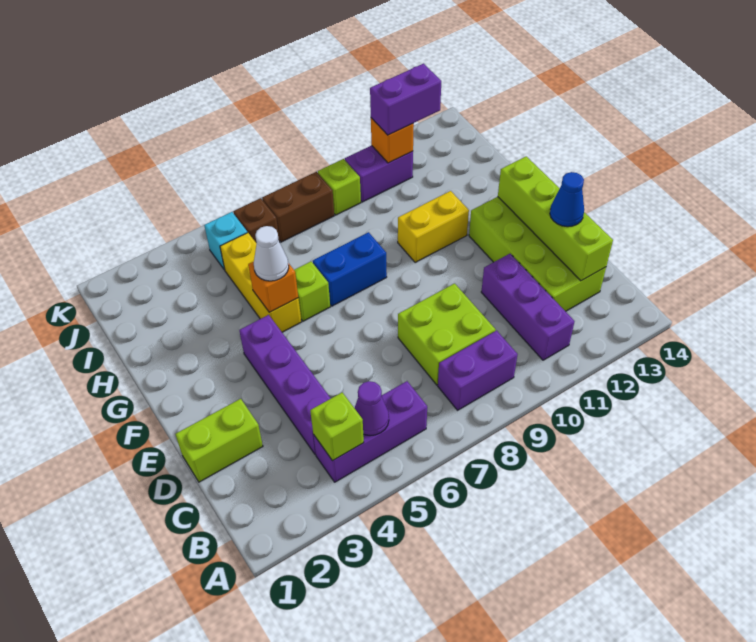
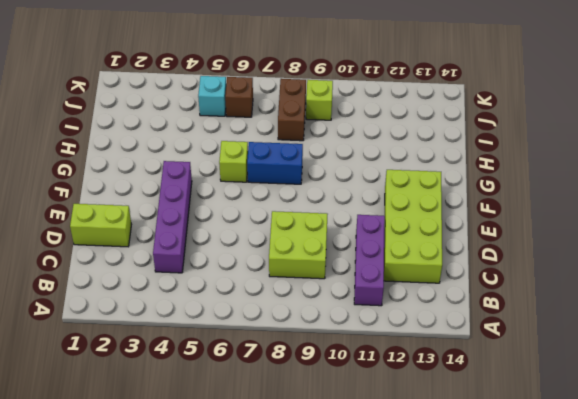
brown 1x2 brick [278,79,306,141] -> brown 1x2 brick turned to [262,172,334,242]
none -> purple 1x3 brick [313,381,427,482]
none -> purple 1x2 brick [438,331,518,410]
none -> yellow 1x3 brick [220,233,301,332]

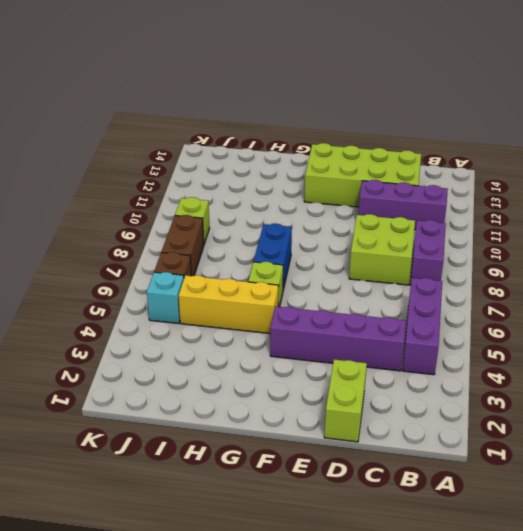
none -> yellow 1x2 brick [398,191,469,263]
none -> purple 1x2 brick [345,146,413,202]
none -> lime 1x1 brick [310,392,364,461]

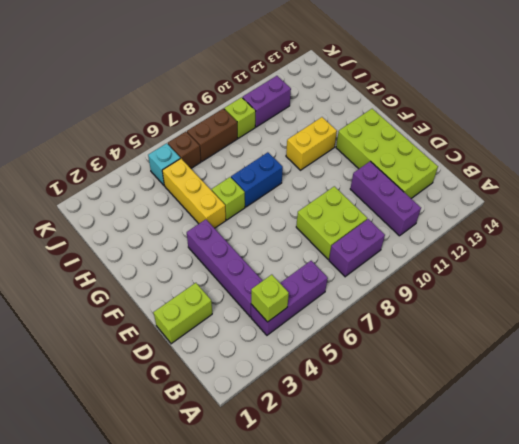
none -> purple 1x1 cone [355,381,389,436]
none -> lime 1x4 brick [498,156,613,281]
none -> orange 1x1 brick [248,262,298,312]

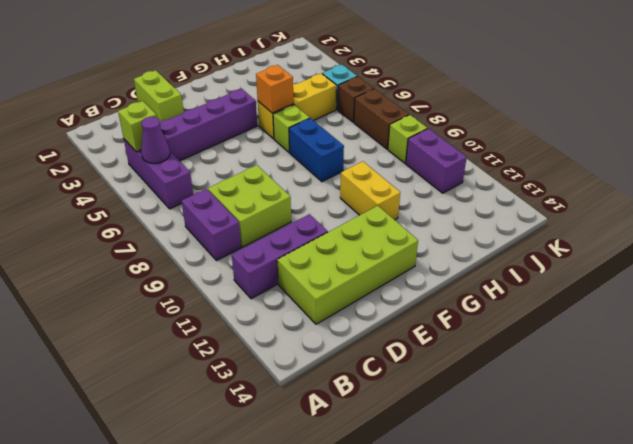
none -> lime 1x4 brick [498,156,613,281]
none -> orange 1x1 brick [371,118,414,163]
none -> blue 1x1 cone [550,172,584,227]

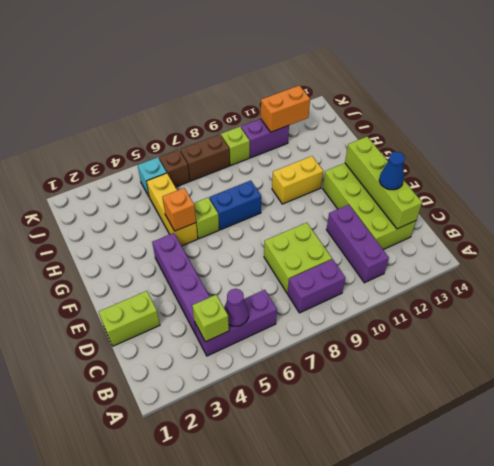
orange 1x2 brick [261,85,310,132] -> orange 1x1 brick [371,118,414,163]
none -> white 1x1 cone [254,226,289,281]
none -> purple 1x2 brick [370,64,441,135]

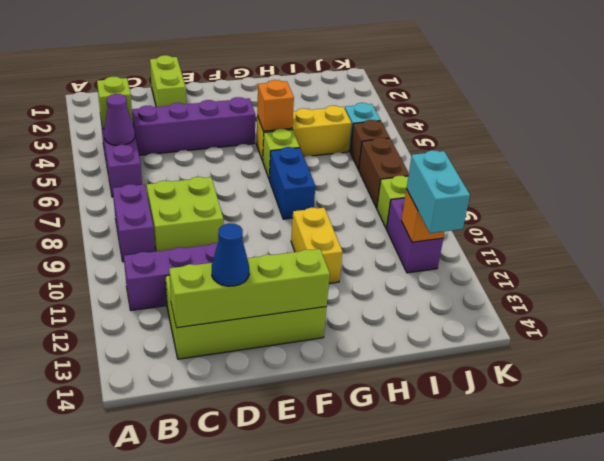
cyan 1x2 brick [406,150,470,233] -> purple 1x2 brick [370,64,441,135]
none -> white 1x1 cone [254,226,289,281]

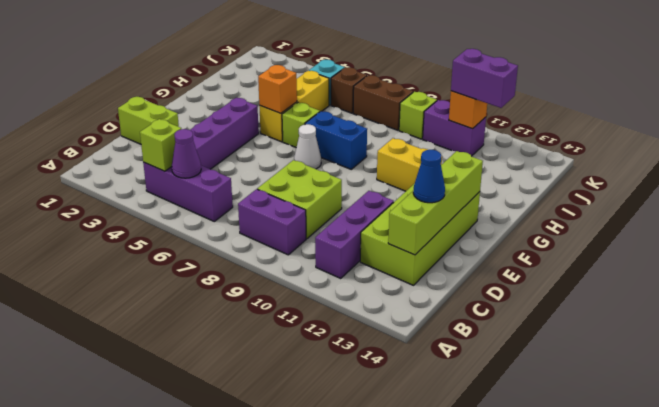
white 1x1 cone [294,124,321,169] -> white 1x1 cone moved to [254,226,289,281]

